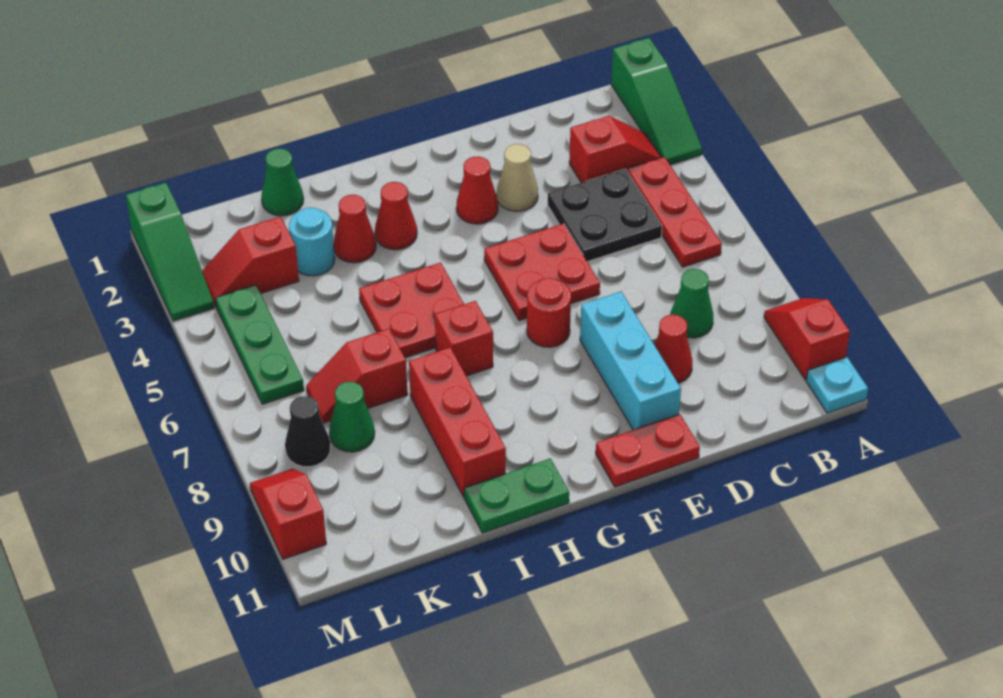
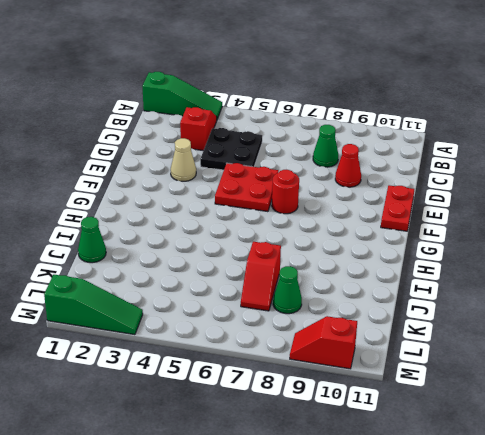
none -> red 1x2 slope [764,298,850,380]
none -> cyan 1x1 plate [806,357,868,413]
none -> red 1x3 plate [627,157,722,267]

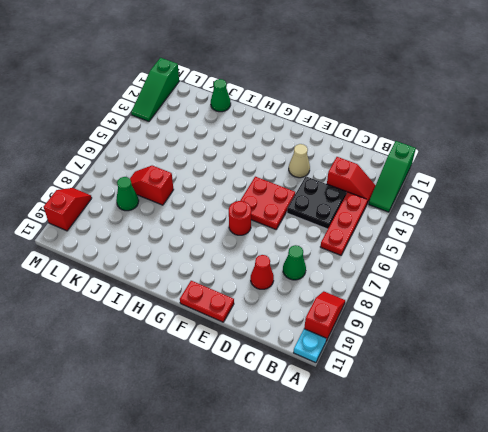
none -> cyan 1x3 brick [580,292,681,430]
none -> red 1x1 cone [457,157,498,224]
none -> red 1x1 cone [375,182,417,250]

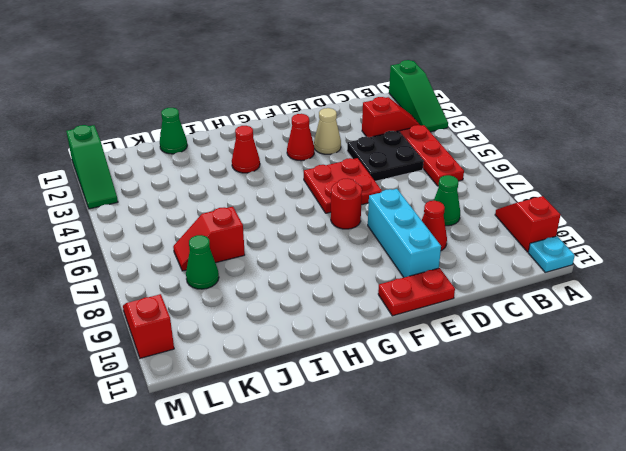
none -> red 2x2 plate [359,263,464,358]
none -> red 1x1 brick [435,301,493,376]
none -> green 1x2 plate [464,459,569,533]

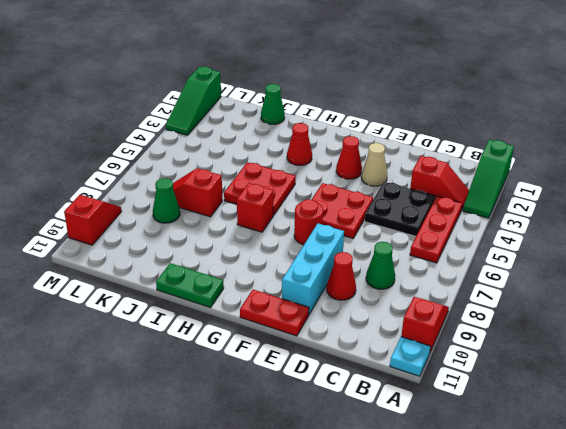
none -> red 1x1 cone [333,195,376,263]
none -> red 1x3 brick [409,347,506,497]
none -> cyan 1x1 round brick [289,208,335,276]

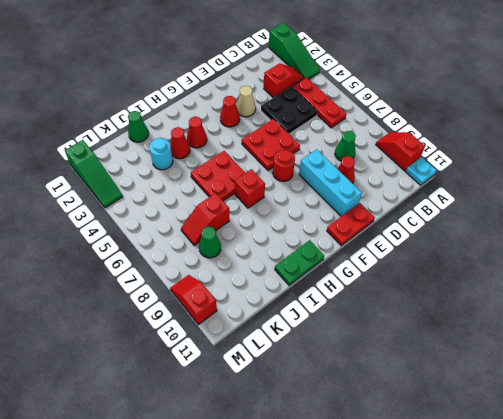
none -> red 1x3 brick [409,347,506,497]
none -> red 1x2 slope [202,217,299,307]
none -> green 1x3 plate [215,285,304,404]

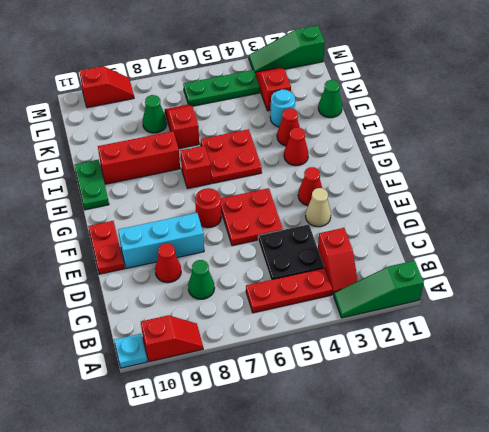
none -> black 1x1 cone [285,396,331,467]

